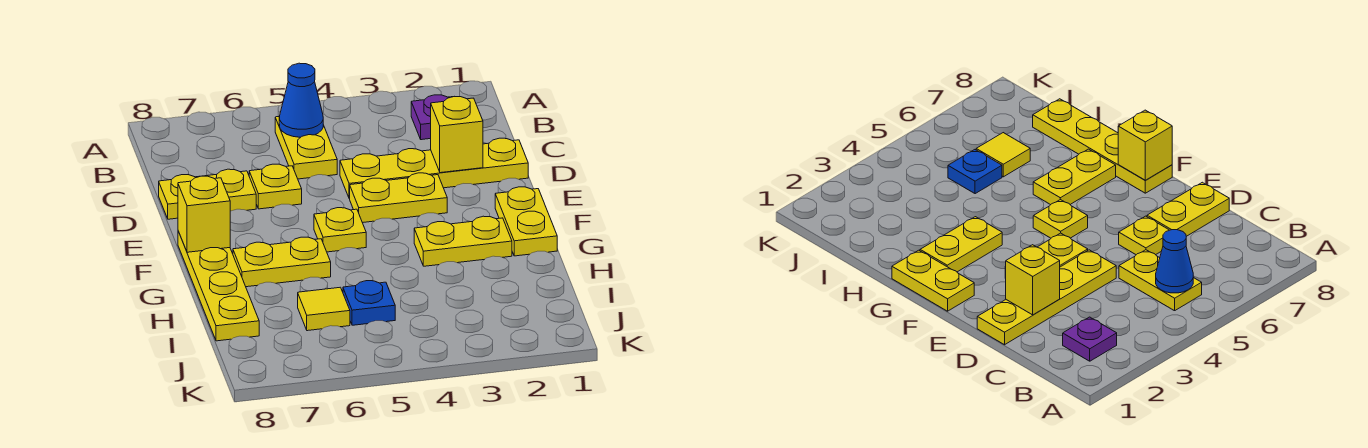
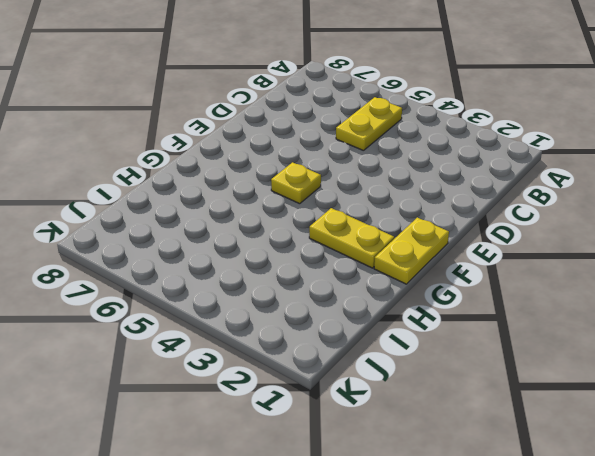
none -> purple 1x1 plate [411,95,450,140]
none -> yellow 1x4 plate [340,138,528,199]
none -> yellow 1x1 plate [249,164,302,209]

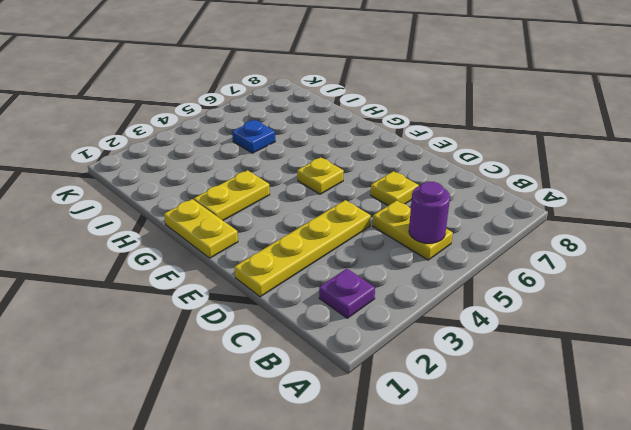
purple 1x1 round brick [409,182,450,243] -> blue 1x1 cone [279,63,323,137]
none -> yellow 1x2 plate [159,169,256,219]
none -> yellow 1x2 plate [350,173,447,223]
none -> yellow 1x4 plate [178,231,259,341]

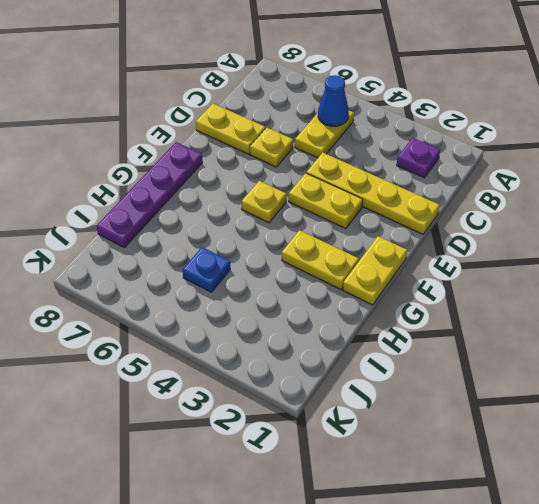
purple 1x4 plate [97,142,202,248] -> yellow 1x4 plate [178,231,259,341]
none -> yellow 1x2 plate [233,237,331,287]
none -> yellow 1x1 tile [298,287,350,331]
none -> yellow 1x1 brick [431,97,483,173]

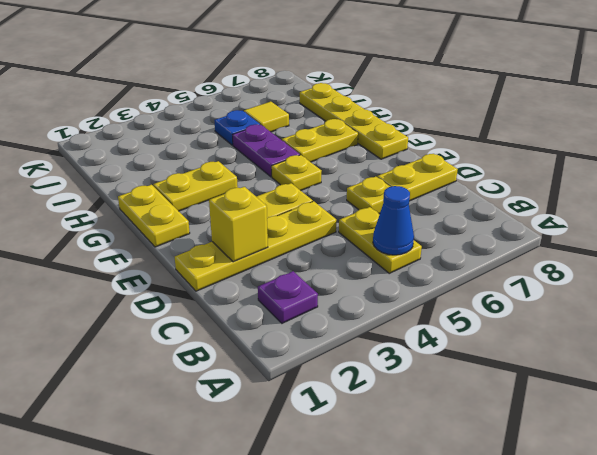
purple 1x2 plate [233,125,300,177] -> none
none -> yellow 1x1 brick [178,176,230,252]

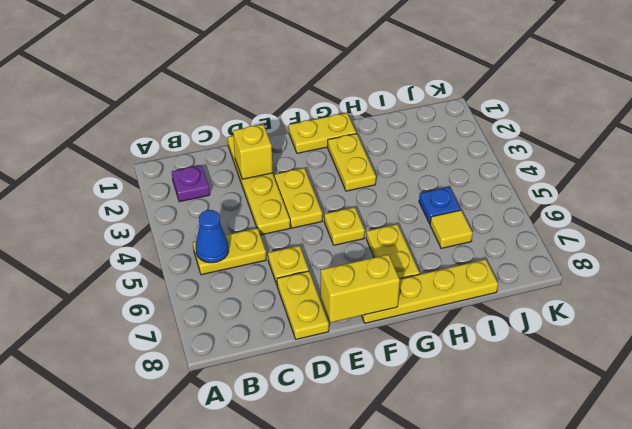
yellow 1x2 brick [321,254,400,322] -> yellow 1x1 brick [178,176,230,252]

